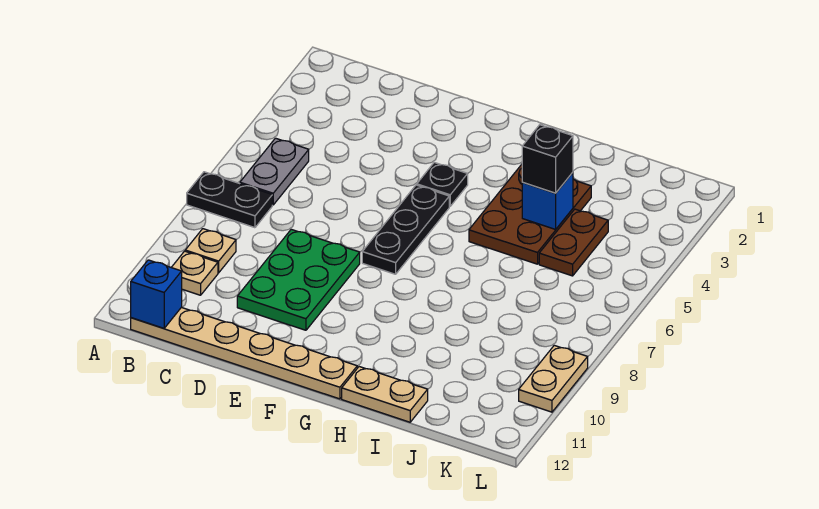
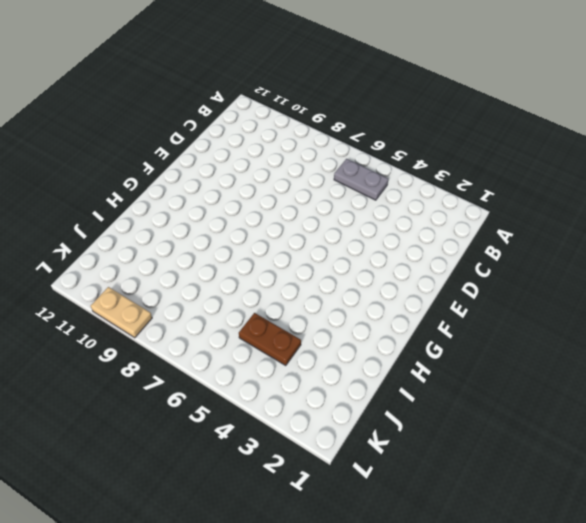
none -> black 1x2 plate [187,172,272,228]
none -> tan 1x1 plate [185,229,236,273]
none -> tan 1x1 plate [171,251,218,295]

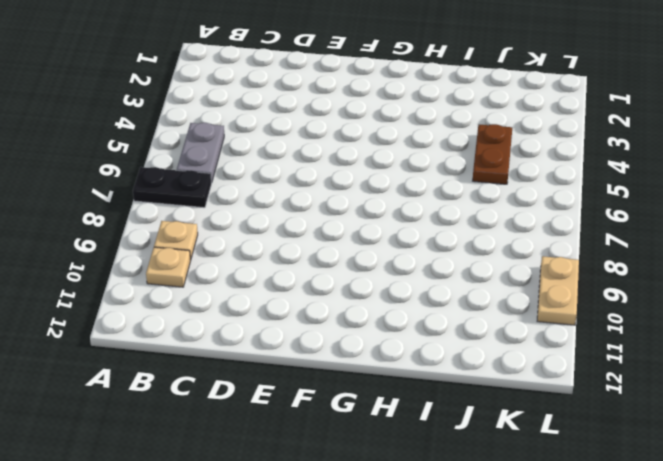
none -> tan 1x6 plate [131,307,357,399]
none -> green 2x3 plate [237,229,360,330]
none -> black 1x1 plate [417,162,468,206]

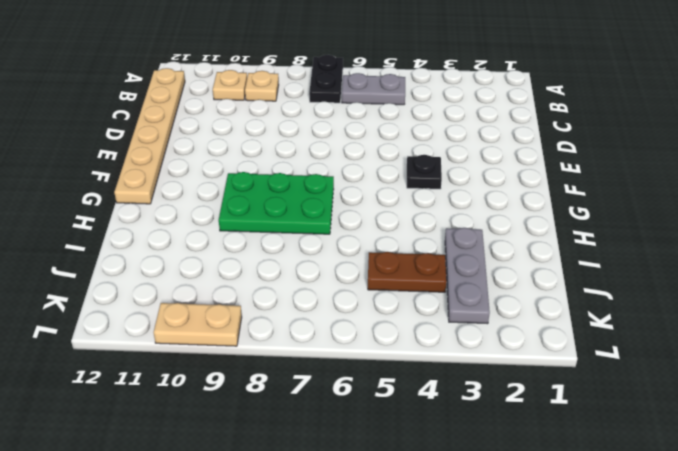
green 2x3 plate [219,172,334,234] -> green 2x3 plate moved to [237,229,360,330]
grey 1x3 plate [445,228,490,324] -> brown 2x3 plate [469,164,591,264]
none -> black 1x3 plate [362,185,449,274]
none -> tan 1x2 plate [342,367,428,422]
none -> blue 1x1 brick [131,260,182,328]

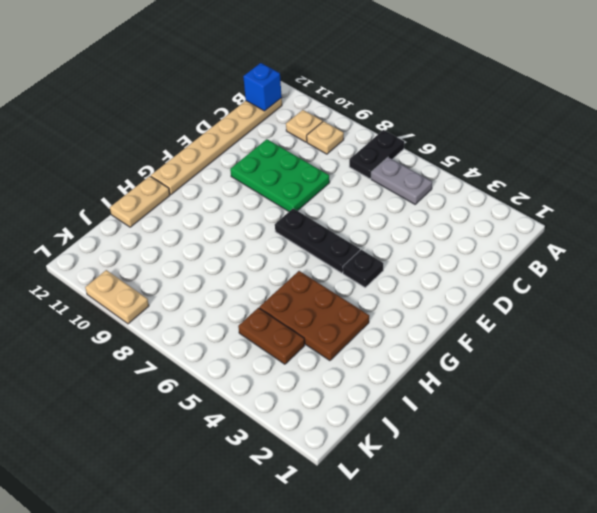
none -> blue 1x1 brick [522,172,573,229]
none -> black 1x1 brick [522,125,573,193]

